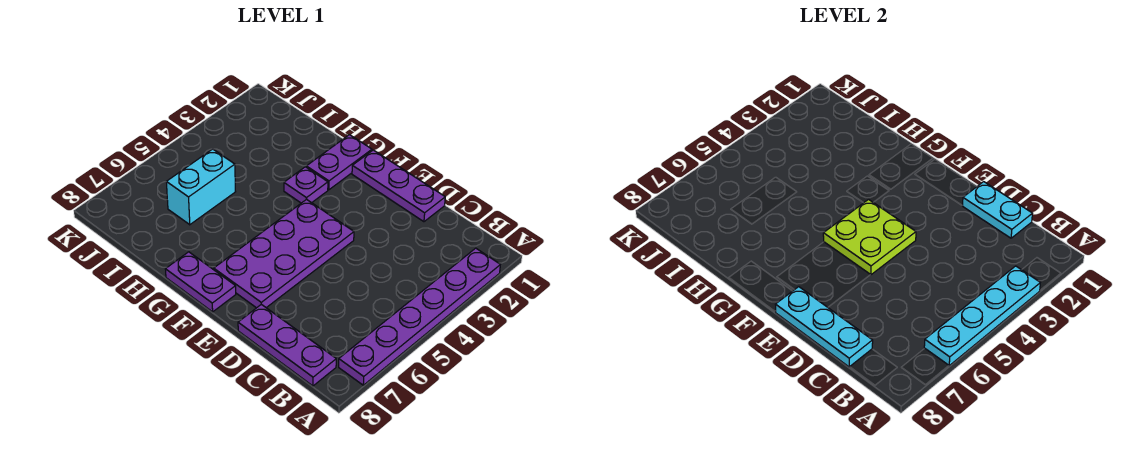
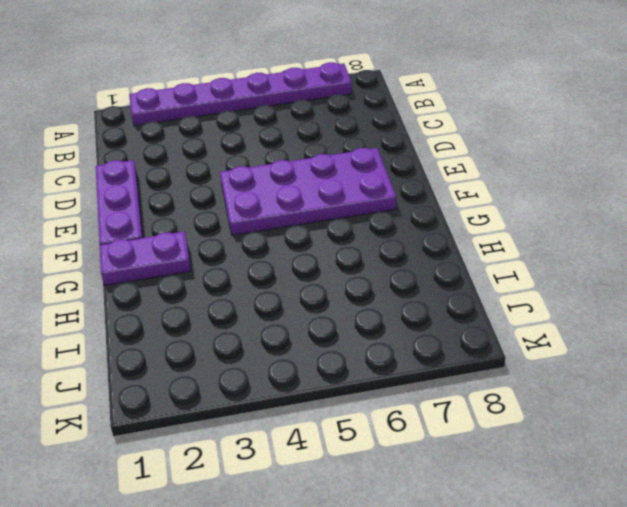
none -> purple 1x3 plate [238,304,336,386]
none -> purple 1x2 plate [165,252,236,312]
none -> purple 1x1 plate [284,167,328,203]

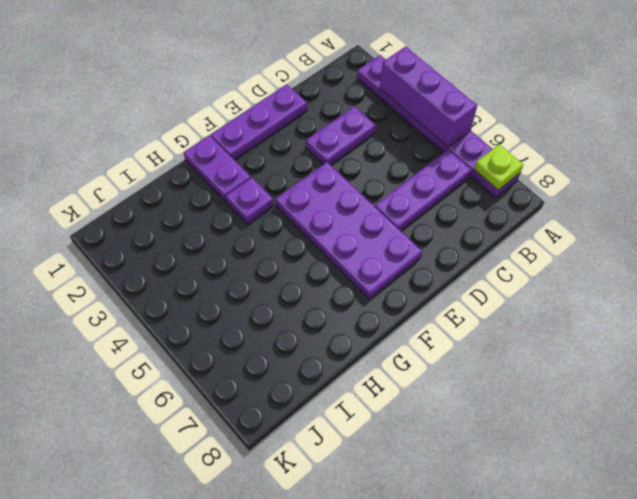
purple 1x3 brick [380,46,477,147] -> cyan 1x4 plate [924,266,1040,366]
lime 1x1 plate [474,144,524,190] -> none
purple 1x3 plate [375,150,472,231] -> purple 1x3 plate moved to [238,304,336,386]
purple 1x2 plate [306,106,376,165] -> purple 1x2 plate moved to [165,252,236,312]
none -> cyan 1x2 brick [166,149,236,225]
none -> cyan 1x2 plate [962,182,1033,238]
none -> cyan 1x3 plate [775,287,873,367]

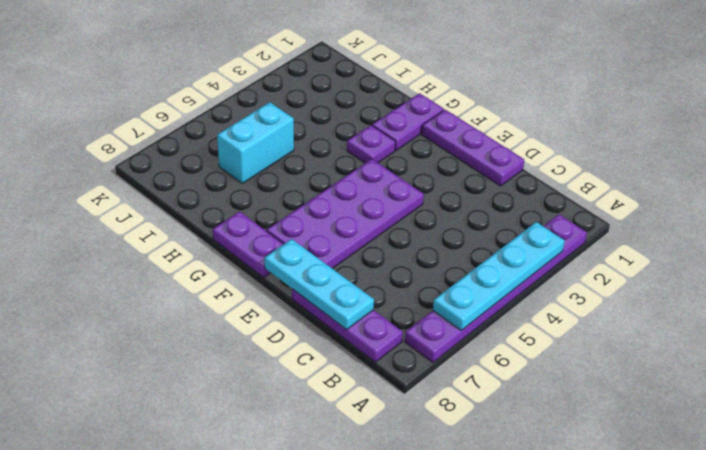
none -> cyan 1x2 plate [962,182,1033,238]
none -> lime 2x2 plate [823,199,916,275]

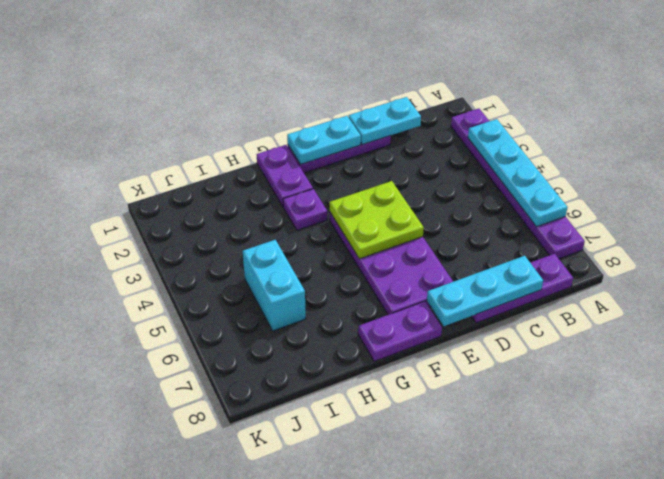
cyan 1x2 plate [287,116,361,164] -> none

